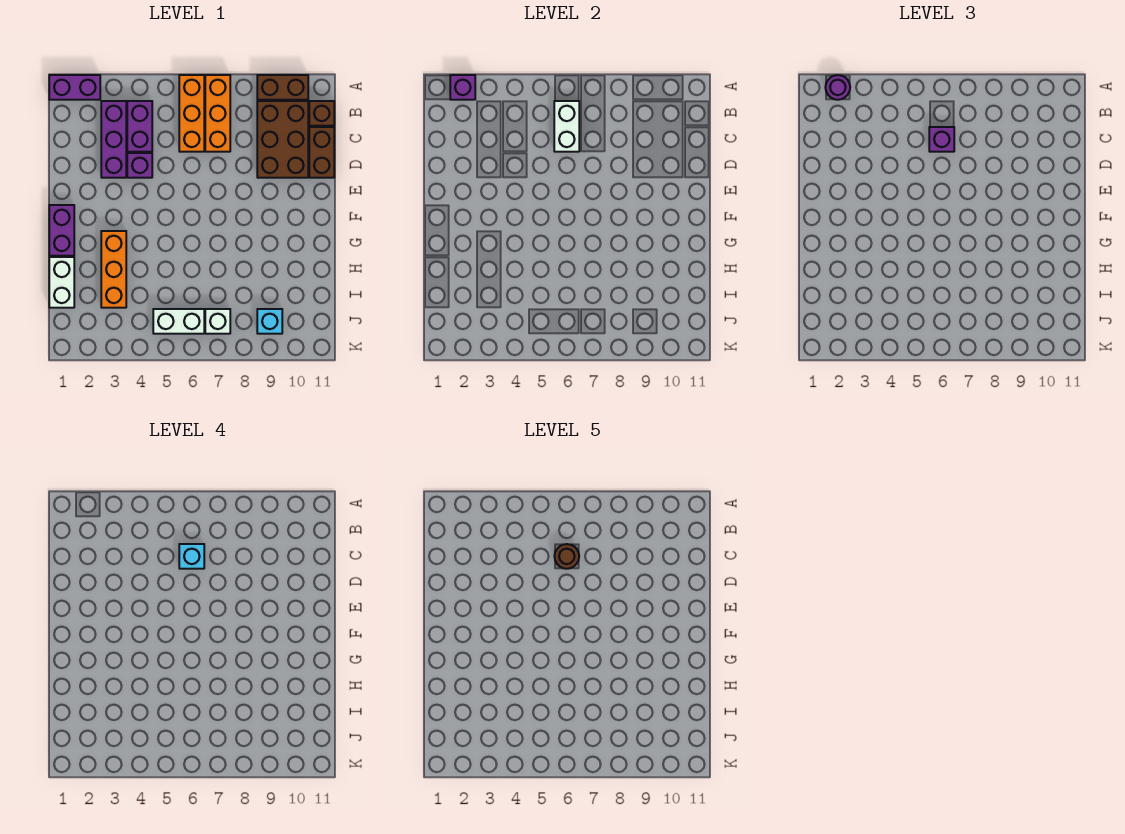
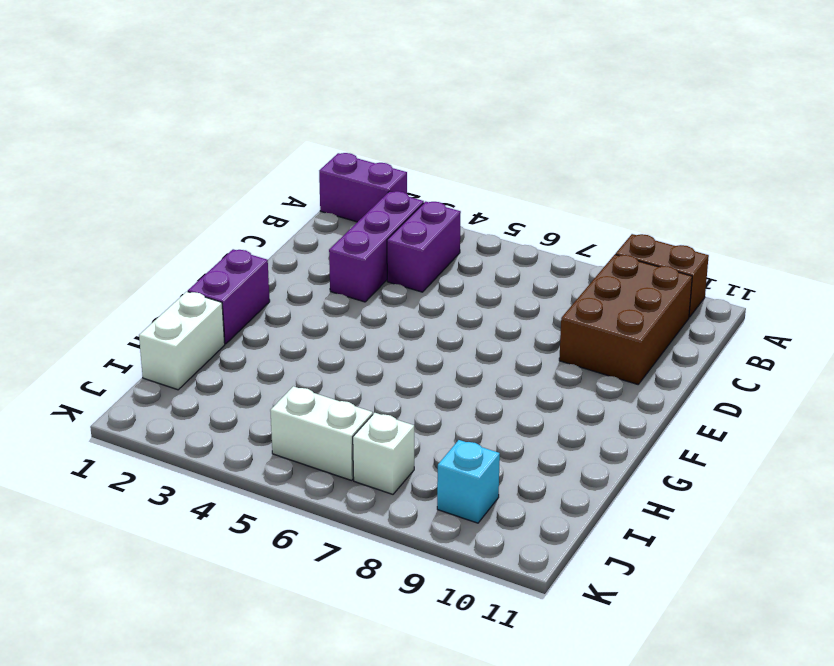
none -> orange 1x3 brick [179,75,204,152]
none -> orange 1x3 brick [205,75,230,152]
none -> brown 1x1 brick [309,101,334,126]

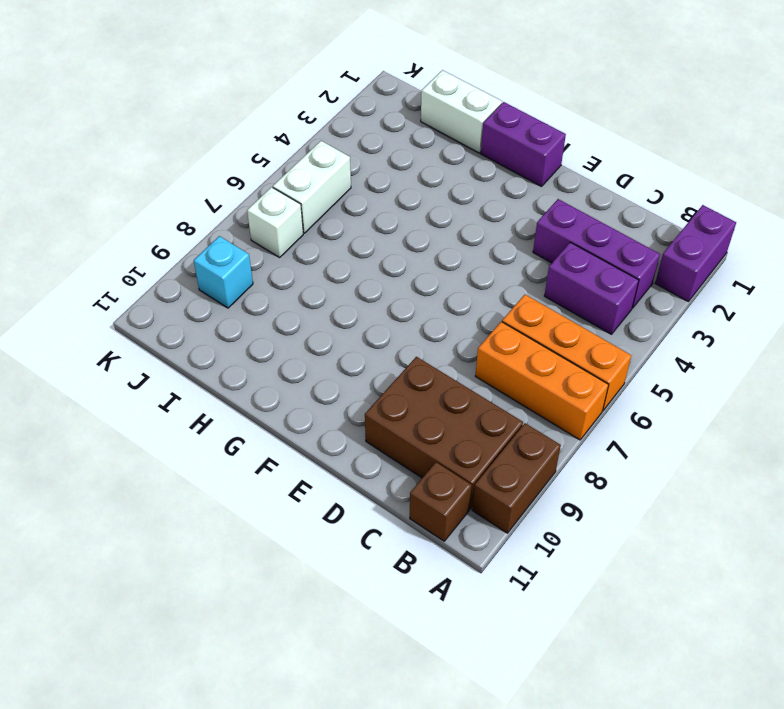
none -> brown 1x2 brick [309,127,334,178]
none -> purple 1x1 brick [127,153,152,178]
none -> orange 1x3 brick [101,231,126,308]

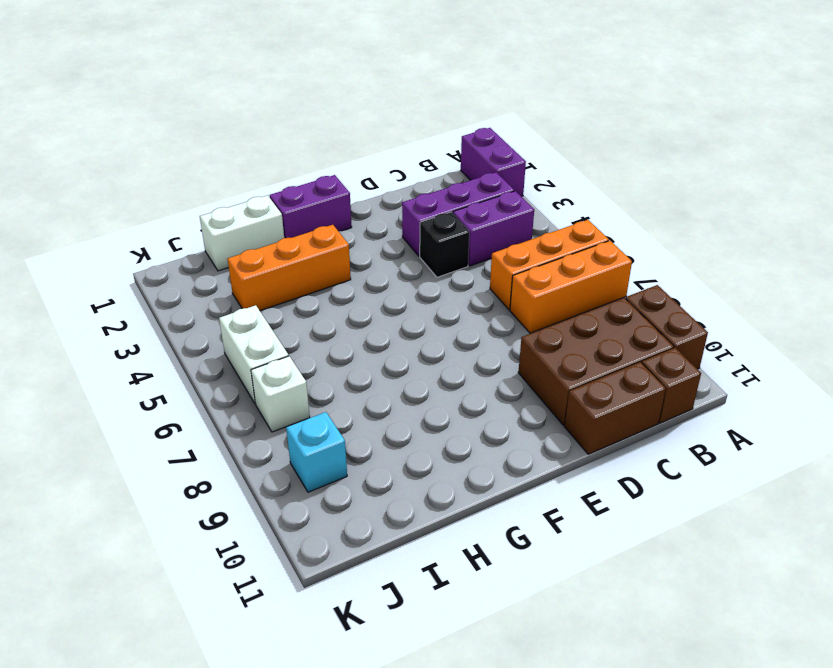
black 1x1 brick [420,212,469,277] -> purple 1x1 brick [127,153,152,178]
none -> purple 1x1 brick [450,75,475,100]
none -> white 1x2 brick [554,101,579,152]
none -> purple 1x1 round brick [826,75,850,100]

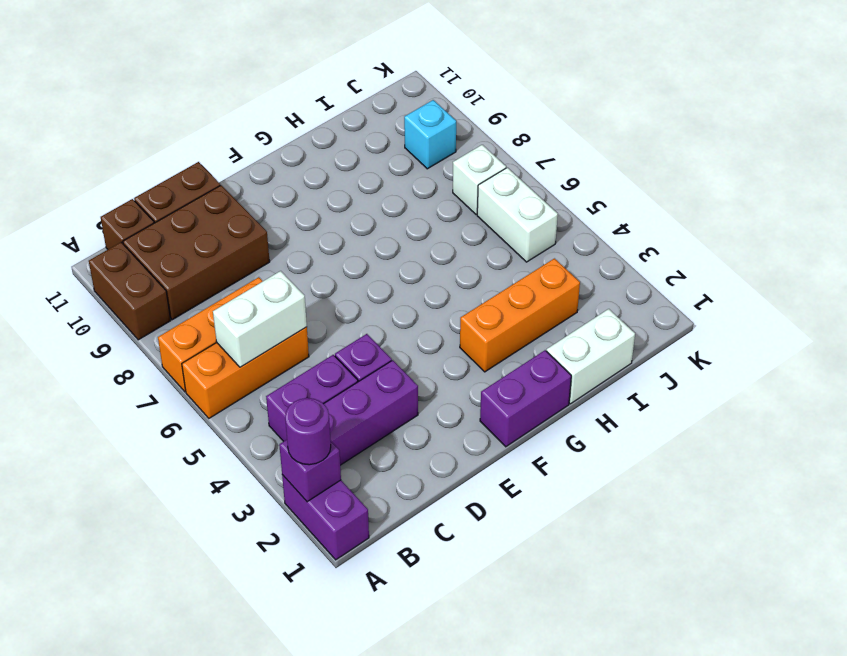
none -> purple 1x1 brick [929,127,954,152]
none -> cyan 1x1 brick [179,544,204,569]
none -> brown 1x1 round brick [555,544,579,569]

